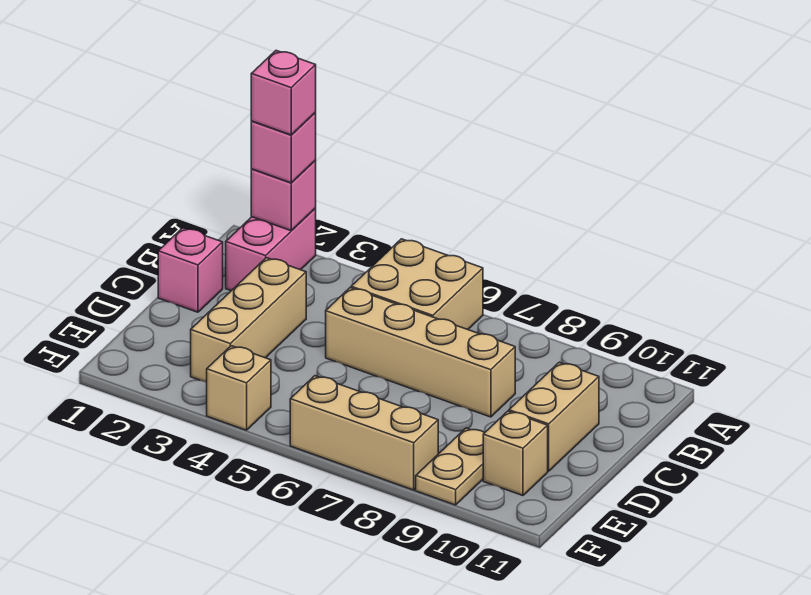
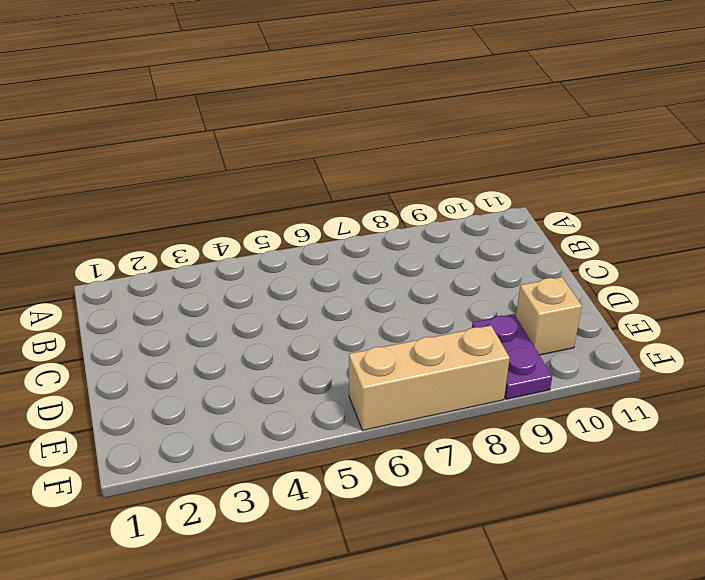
purple 1x2 plate [472,314,552,399] -> tan 1x2 plate [416,428,484,505]
none -> pink 1x2 brick [226,208,316,291]
none -> tan 2x2 brick [351,239,483,329]
none -> pink 1x1 brick [158,228,223,312]

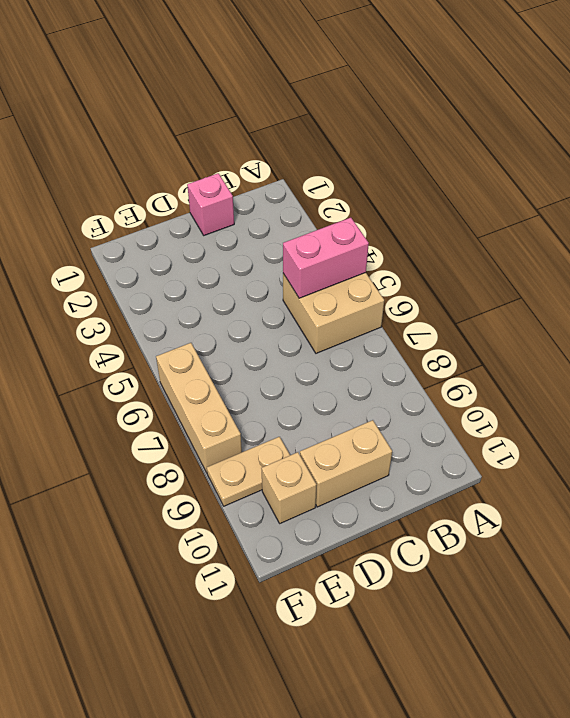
pink 1x2 brick [283,218,369,298] -> pink 1x2 brick moved to [226,208,316,291]
none -> tan 1x3 brick [191,258,306,382]
none -> tan 1x4 brick [326,288,515,417]
none -> tan 1x1 brick [207,346,271,430]

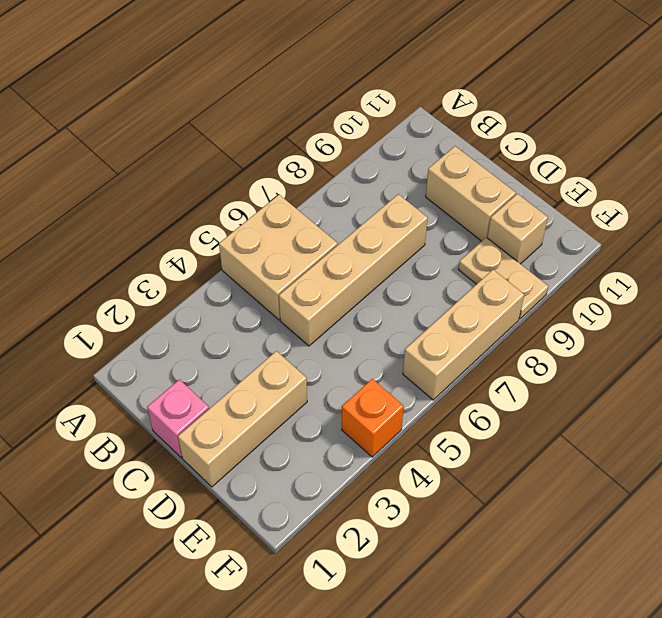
tan 1x3 brick [178,351,307,487] -> tan 1x3 brick turned to [191,258,306,382]
orange 1x1 brick [342,379,404,457] -> tan 1x1 brick [207,346,271,430]
none -> pink 1x2 brick [226,208,316,291]
none -> pink 1x1 brick [251,161,316,231]
none -> pink 1x1 brick [251,113,316,183]

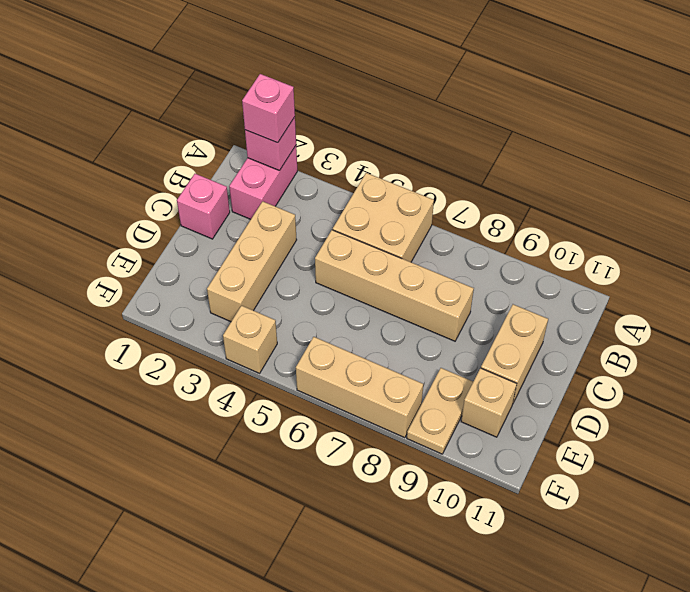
none -> pink 1x1 brick [251,51,316,135]

